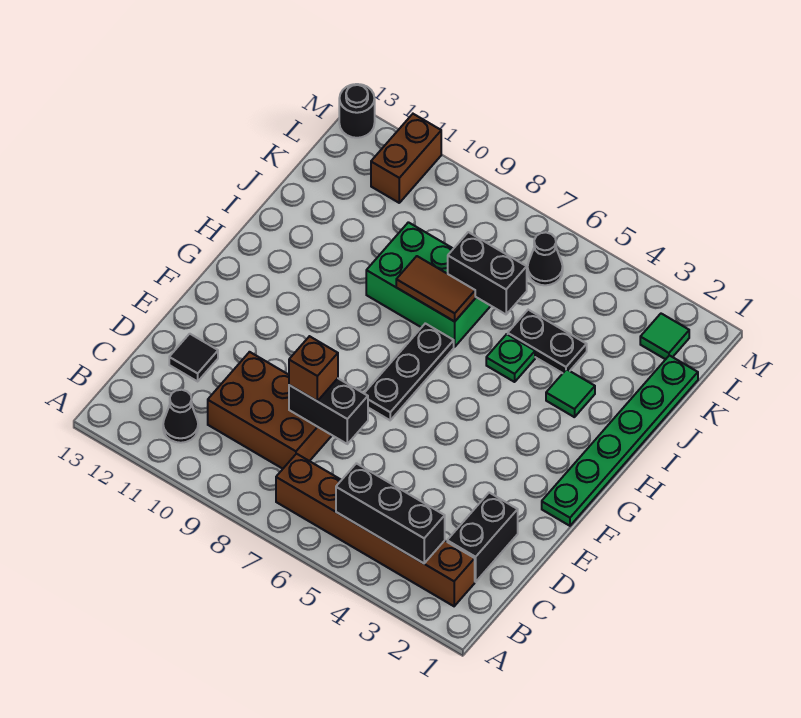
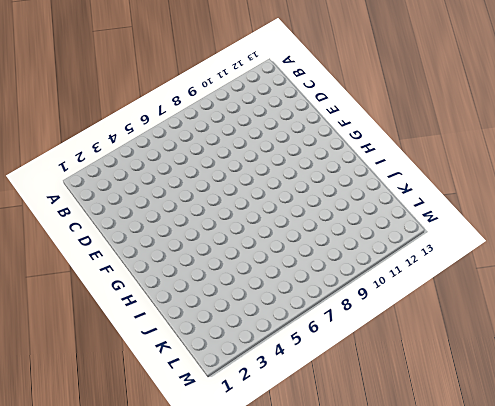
none -> brown 1x6 brick [276,454,475,606]
none -> black 1x1 cone [163,390,198,443]
none -> black 1x2 brick [447,493,518,582]

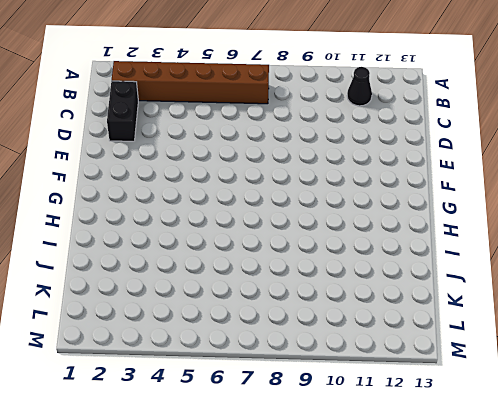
none -> brown 2x3 brick [208,352,332,469]
none -> black 1x1 tile [169,334,218,381]
none -> green 1x6 plate [542,355,698,526]

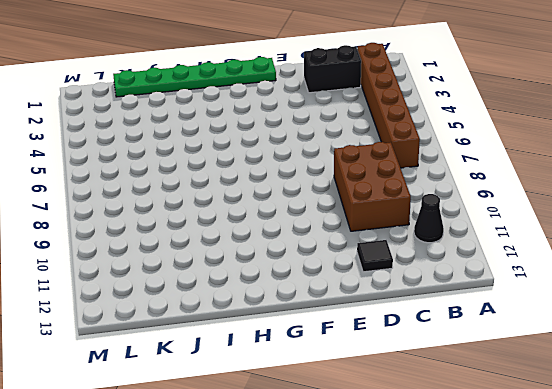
none -> black 1x3 plate [364,323,454,420]
none -> green 1x1 tile [546,369,595,417]
none -> green 1x1 plate [486,334,535,382]

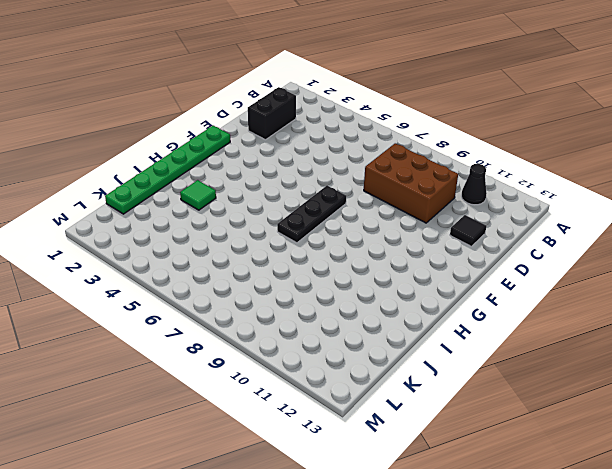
none -> brown 1x6 brick [276,454,475,606]
none -> green 1x1 plate [486,334,535,382]
none -> green 2x3 brick [366,222,490,347]

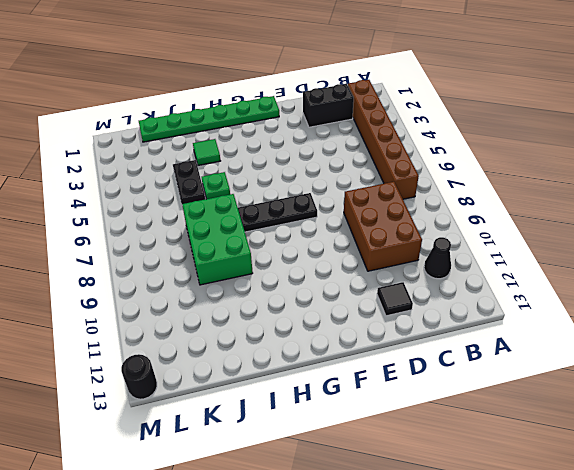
none -> green 1x1 tile [640,314,689,359]
none -> black 1x1 cone [528,232,563,285]
none -> brown 1x2 brick [371,114,441,203]

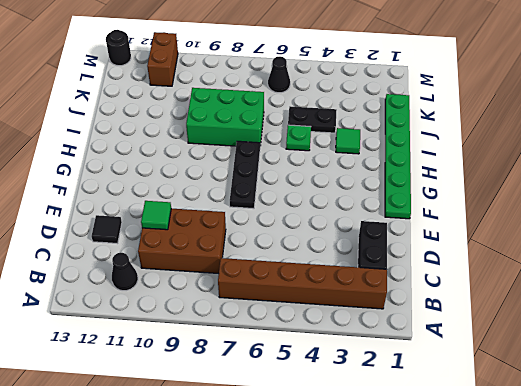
green 1x1 tile [141,201,171,230] -> green 1x1 tile moved to [640,314,689,359]
none -> black 1x3 brick [336,463,445,563]
none -> black 1x2 brick [289,378,368,444]
none -> brown 1x2 tile [396,256,475,322]

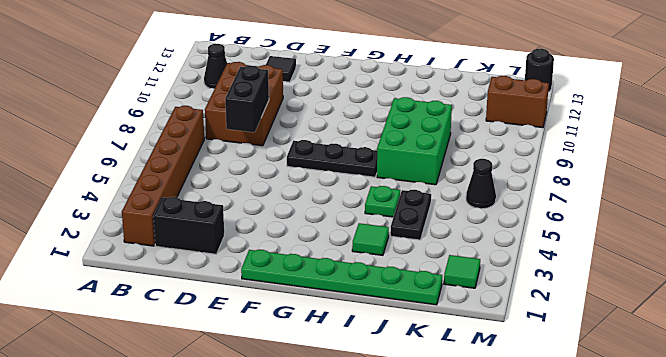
none -> black 1x3 brick [336,463,445,563]
none -> brown 1x2 tile [396,256,475,322]
none -> black 1x2 brick [448,232,527,314]

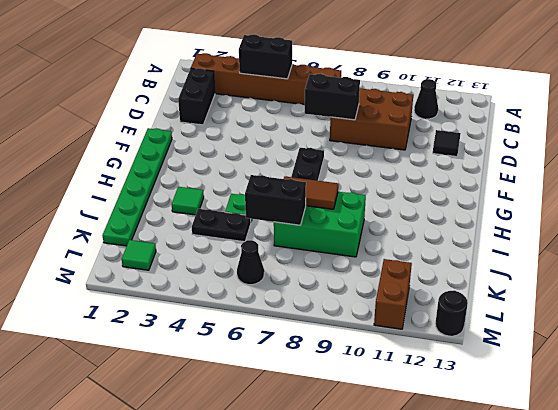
black 1x2 brick [239,34,292,79] -> black 1x3 brick [336,463,445,563]
none -> brown 1x1 brick [289,336,338,401]

